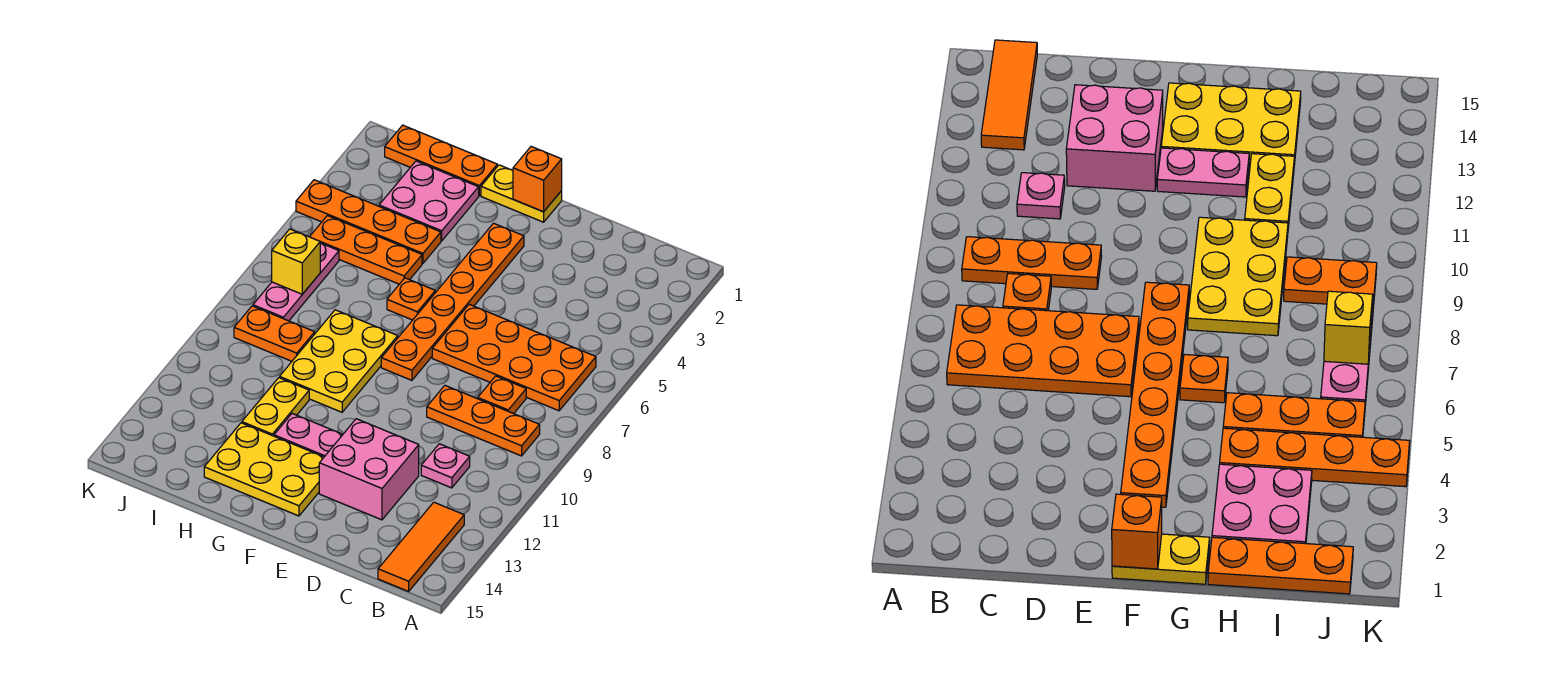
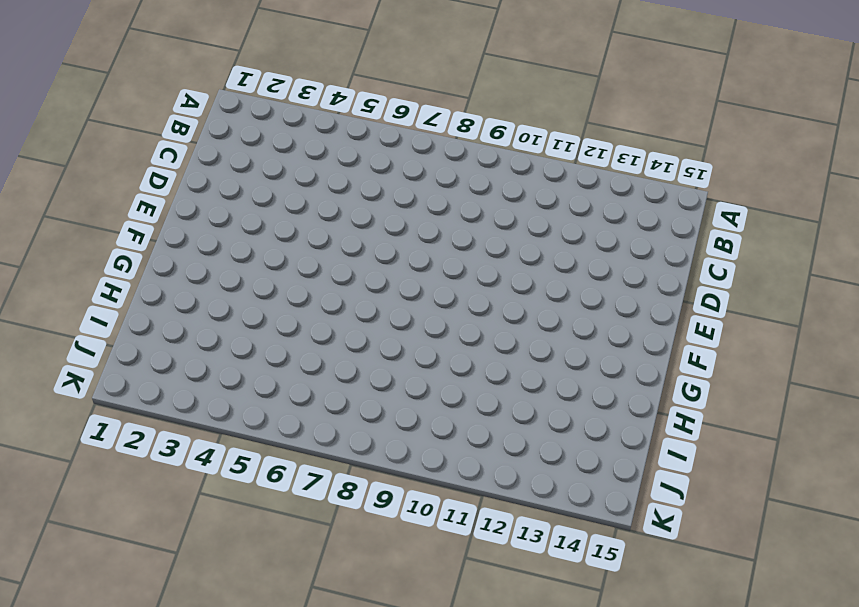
none -> orange 2x4 plate [432,304,596,411]
none -> orange 1x3 plate [427,386,540,456]
none -> orange 1x3 tile [378,502,464,591]

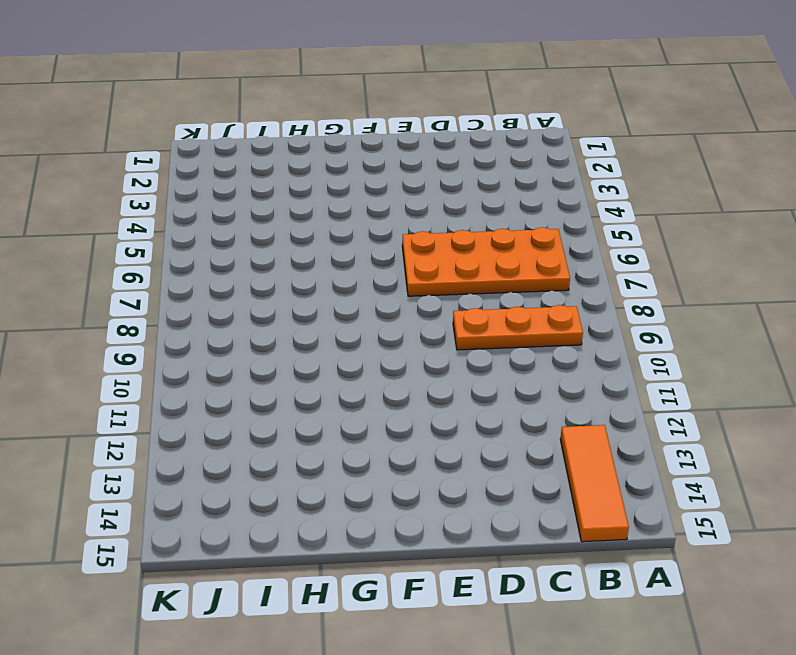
none -> orange 1x1 plate [478,376,526,414]
none -> pink 1x1 plate [421,444,470,488]
none -> pink 2x2 brick [319,419,419,520]

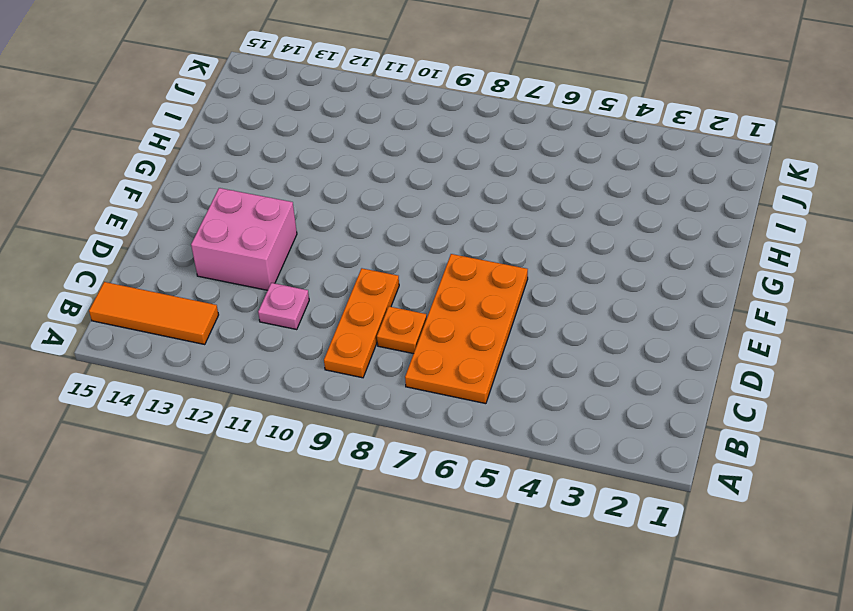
none -> yellow 1x2 plate [481,165,562,222]
none -> orange 1x6 plate [381,223,524,380]
none -> pink 1x2 plate [274,414,343,457]

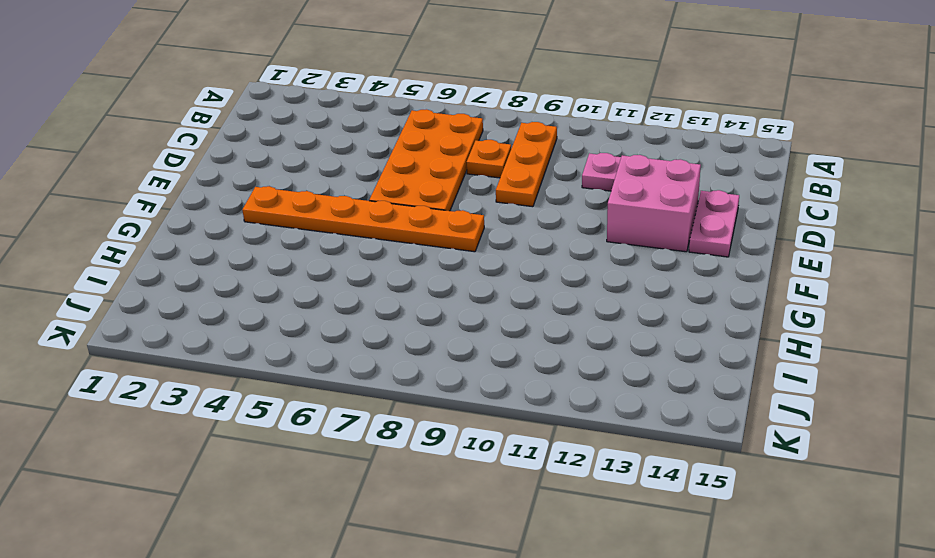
pink 1x2 plate [689,190,739,257] -> pink 1x2 plate moved to [274,414,343,457]
none -> orange 1x3 tile [378,502,464,591]
none -> yellow 1x2 plate [481,165,562,222]
none -> yellow 2x3 plate [204,423,324,516]

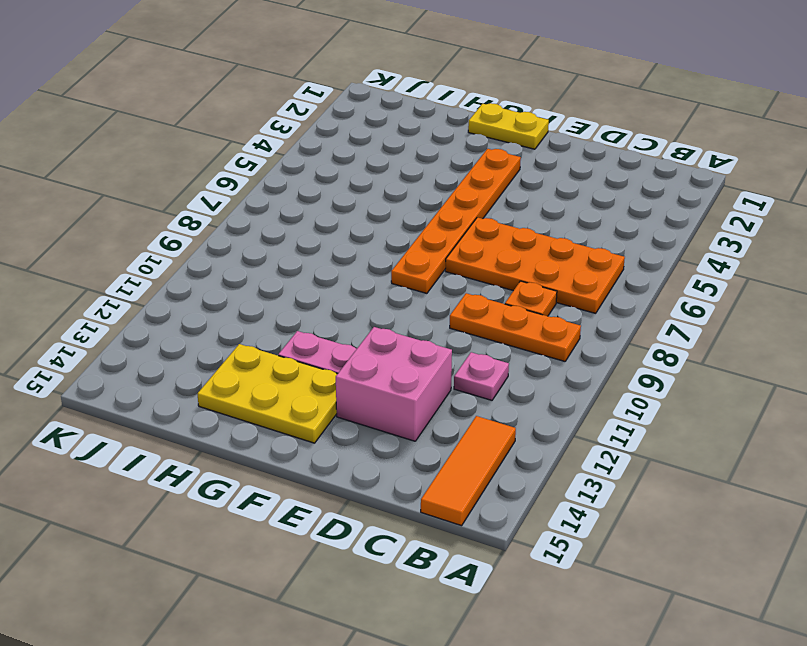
none -> orange 1x1 plate [387,278,435,320]
none -> yellow 2x3 plate [280,310,398,412]
none -> orange 1x3 plate [385,125,497,196]

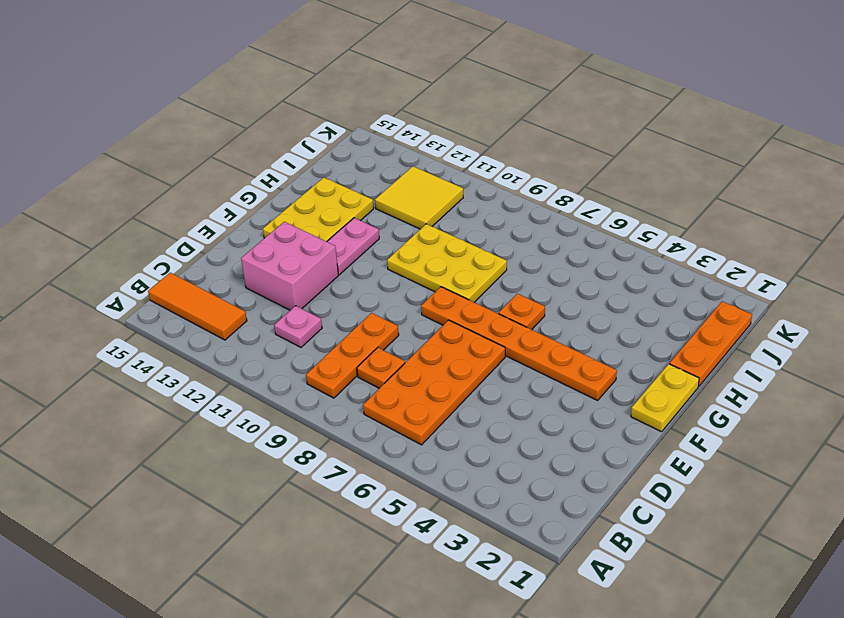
yellow 2x2 tile [375,166,463,229] -> none
none -> pink 2x2 plate [379,161,479,241]
none -> orange 1x4 plate [296,180,441,264]
none -> orange 1x3 plate [310,216,422,284]

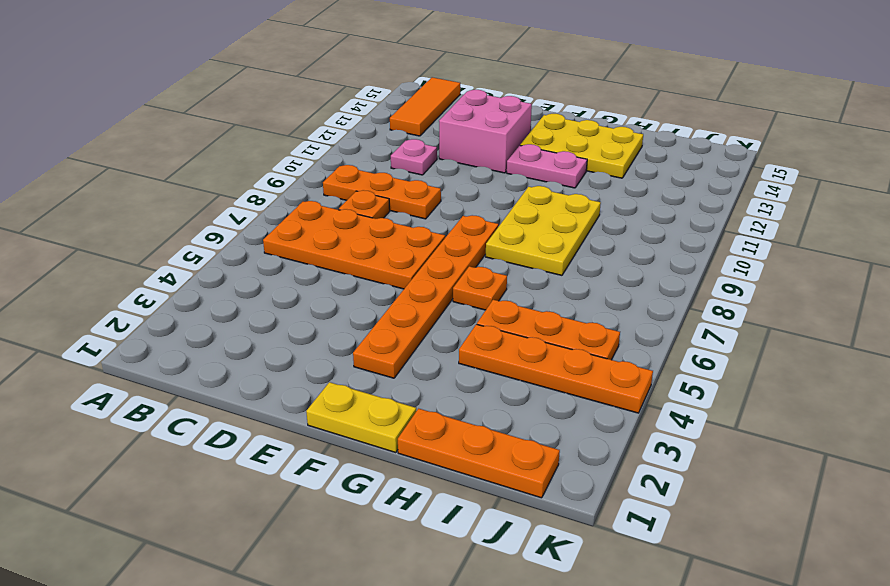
none -> pink 2x2 plate [379,161,479,241]
none -> yellow 1x2 plate [242,378,309,436]
none -> orange 1x2 plate [234,306,315,361]

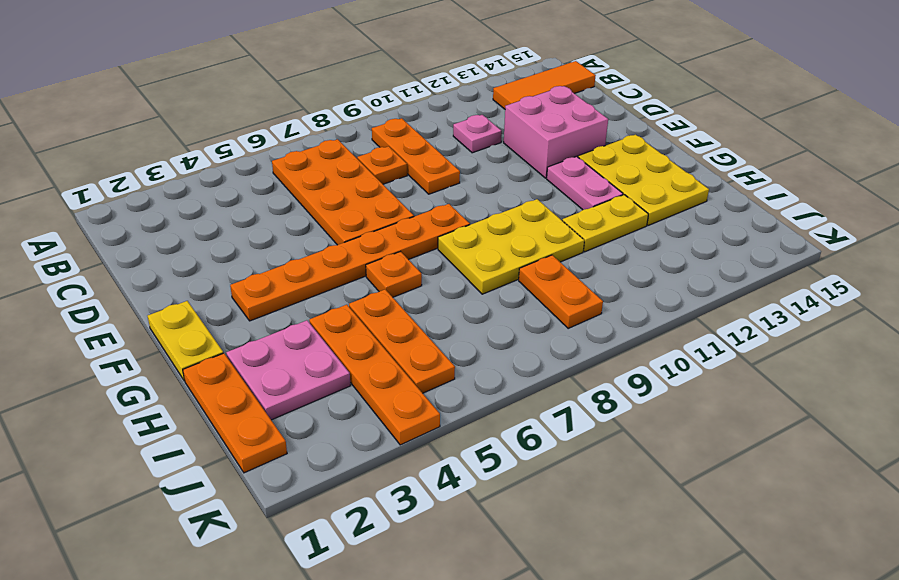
none -> pink 1x3 plate [253,243,339,321]
none -> orange 1x1 brick [513,147,562,212]
none -> yellow 1x1 brick [272,229,320,294]

